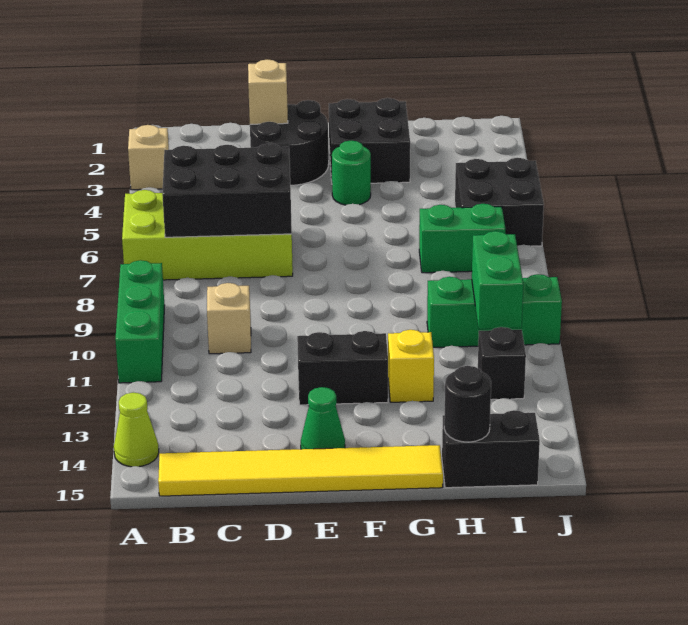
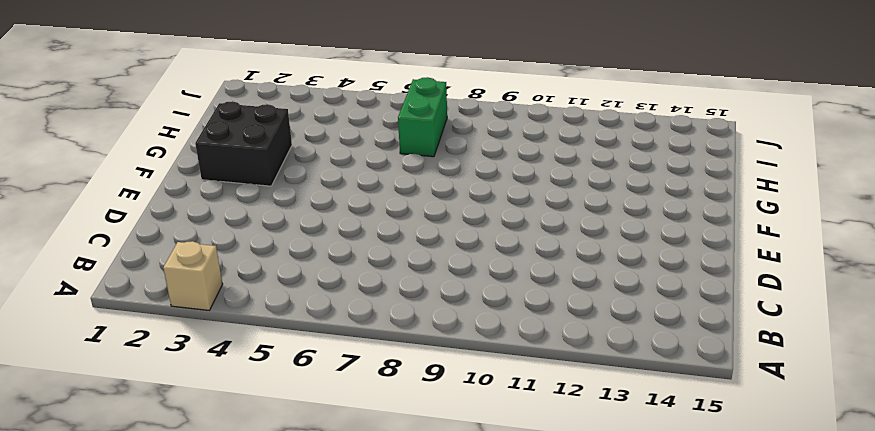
none -> lime 2x4 brick [122,190,293,280]
none -> green 1x3 brick [115,260,165,383]
none -> lime 1x1 cone [114,393,159,467]

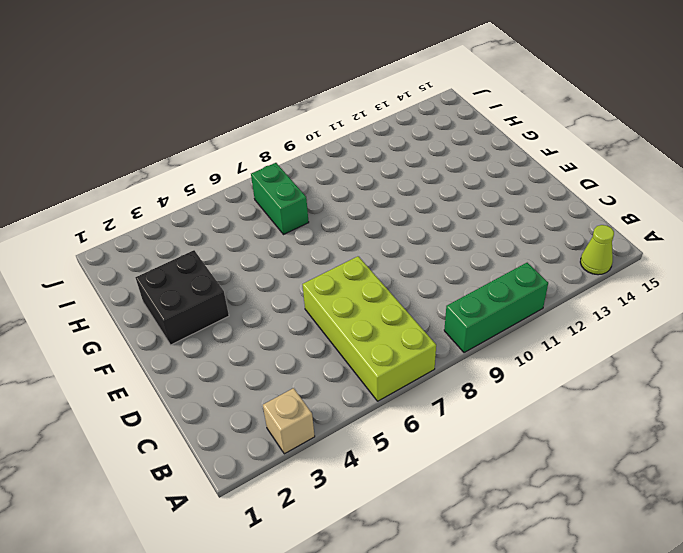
none -> yellow 1x6 tile [158,445,443,496]
none -> tan 1x1 brick [207,283,251,354]
none -> black 2x2 round brick [250,100,329,185]

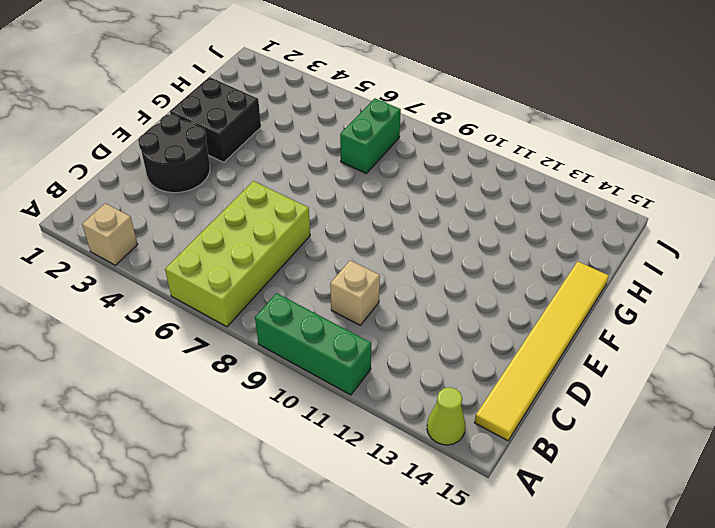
none -> black 1x2 brick [297,331,388,405]
none -> green 1x1 cone [301,387,345,449]
none -> green 1x1 round brick [332,141,371,205]

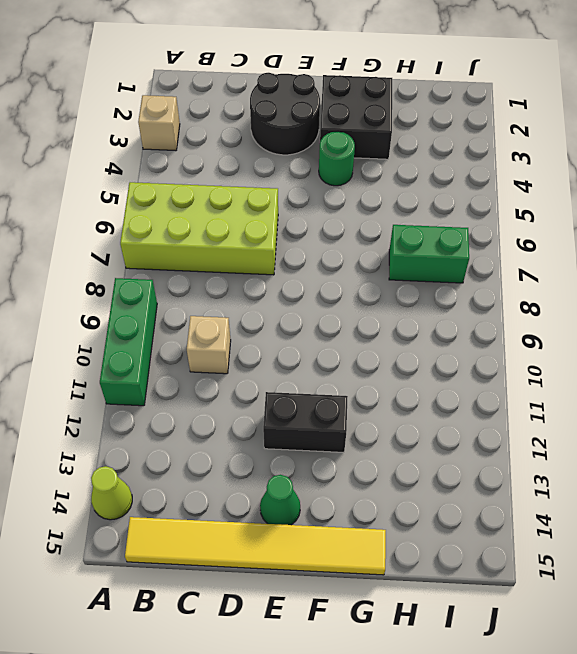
none -> yellow 1x1 brick [388,330,434,402]
none -> green 1x3 brick [427,274,562,347]
none -> black 1x2 brick [442,410,540,488]

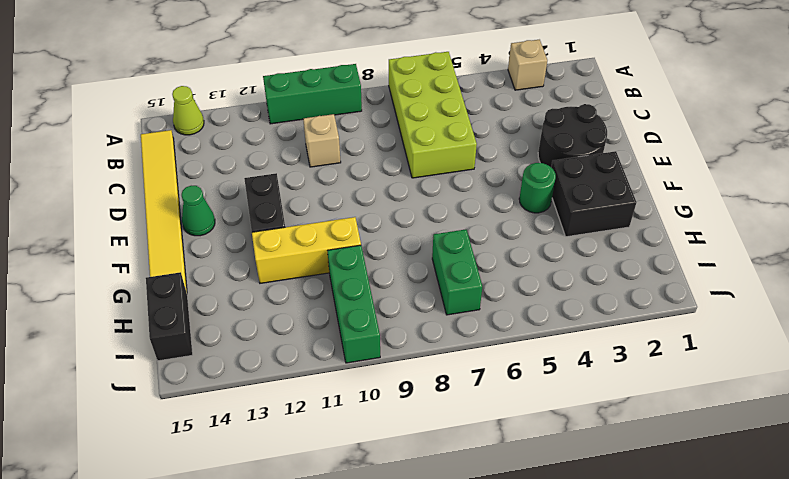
yellow 1x3 brick [252,217,361,283] -> yellow 1x1 brick [388,330,434,402]
none -> black 2x2 brick [455,158,544,246]
none -> black 1x1 brick [478,327,526,400]
none -> black 2x3 brick [162,143,292,237]

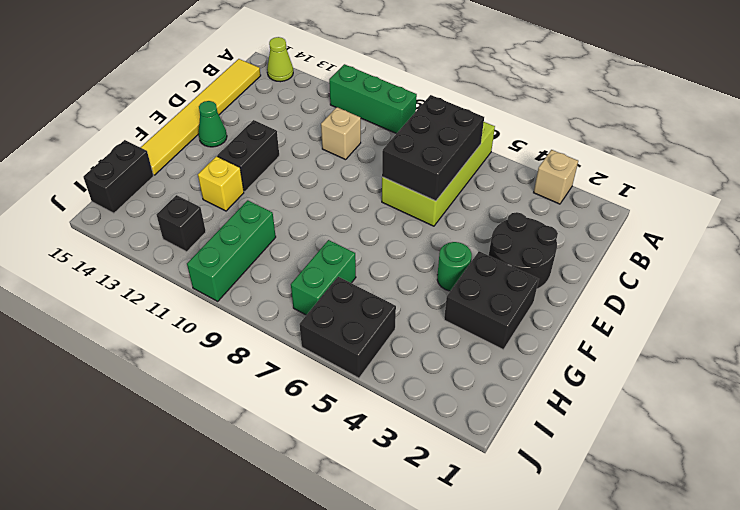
none -> tan 1x1 brick [248,59,288,124]
none -> black 1x1 round brick [444,366,491,442]
none -> green 1x2 brick [472,231,523,329]

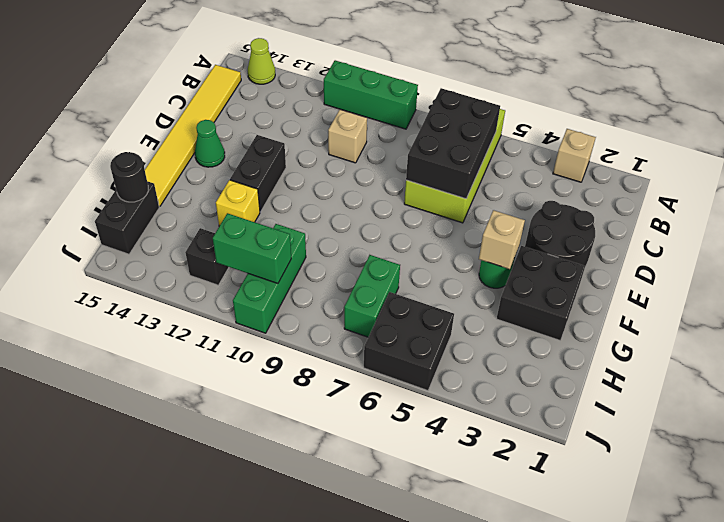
tan 1x1 brick [479,210,525,269] -> tan 1x1 brick moved to [248,59,288,124]

